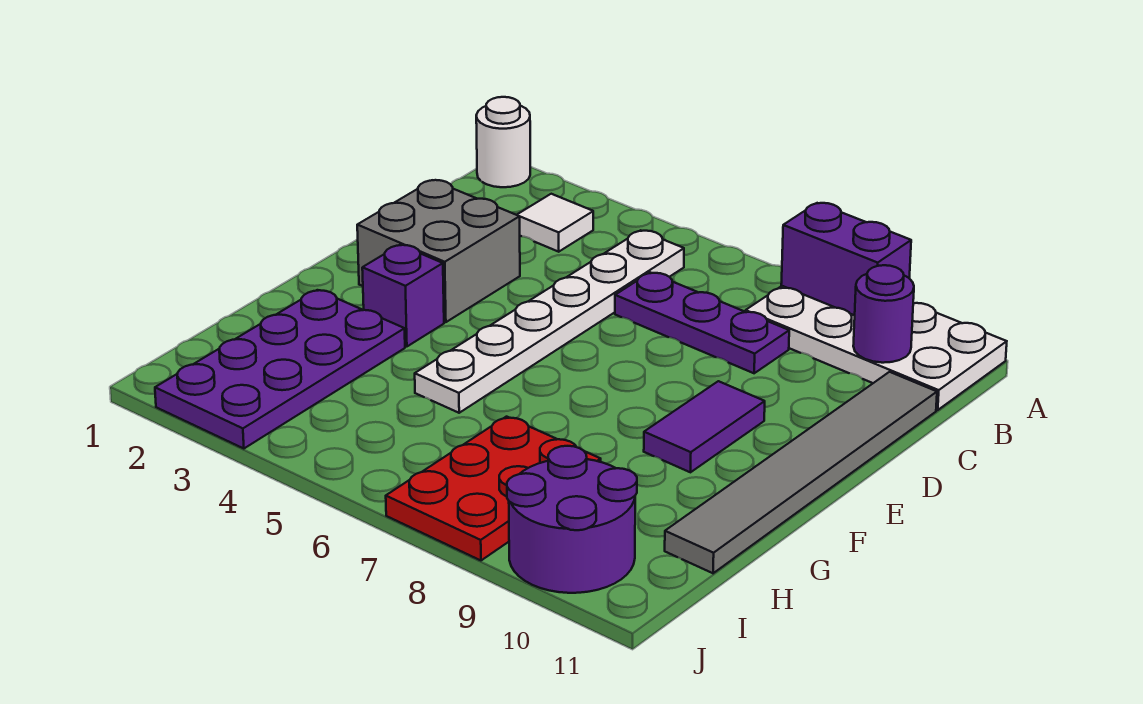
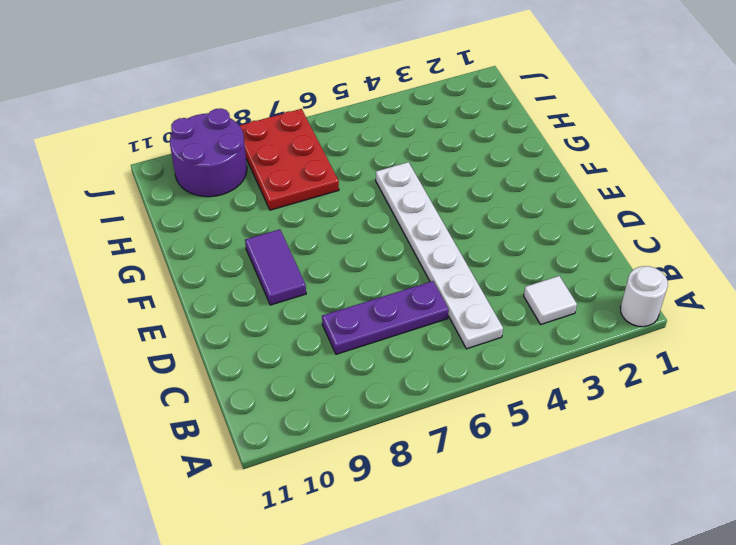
none -> white 2x4 plate [746,286,1007,410]
none -> grey 1x6 tile [665,372,937,573]
none -> grey 2x2 brick [357,180,520,322]

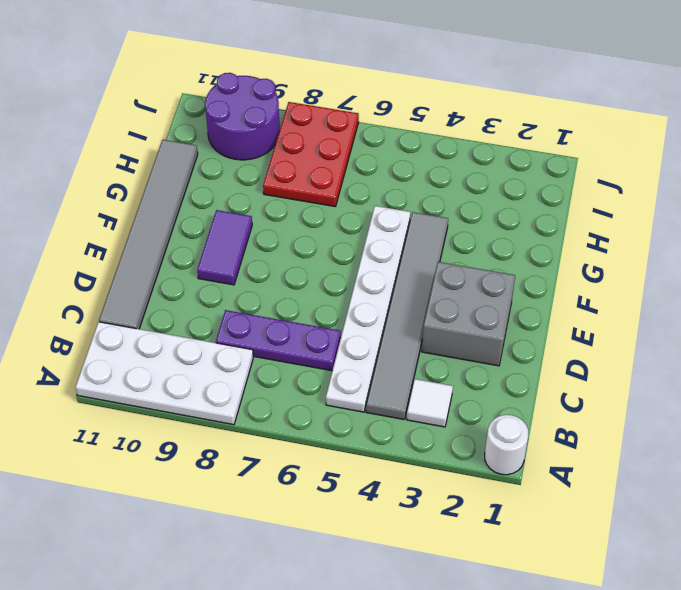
grey 1x6 tile [366,212,448,419] -> none
none -> purple 1x1 brick [362,245,444,347]
none -> purple 2x4 plate [155,290,405,449]
none -> purple 1x2 brick [781,203,911,315]

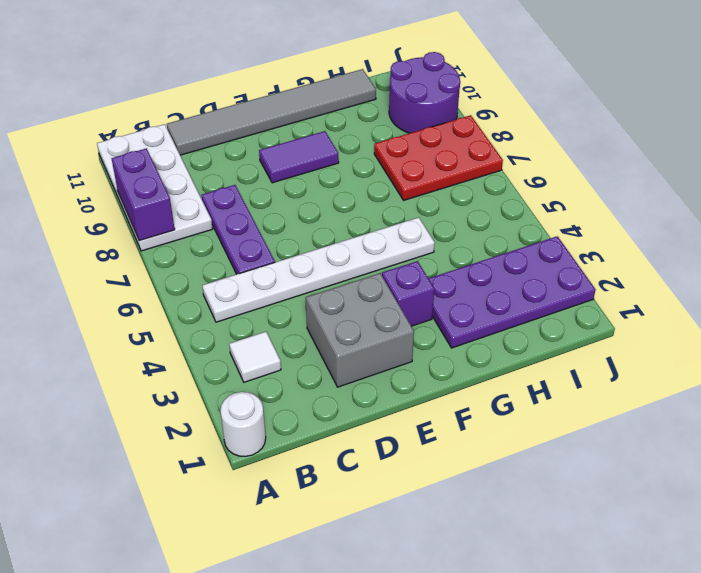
none -> purple 1x1 round brick [853,265,914,363]

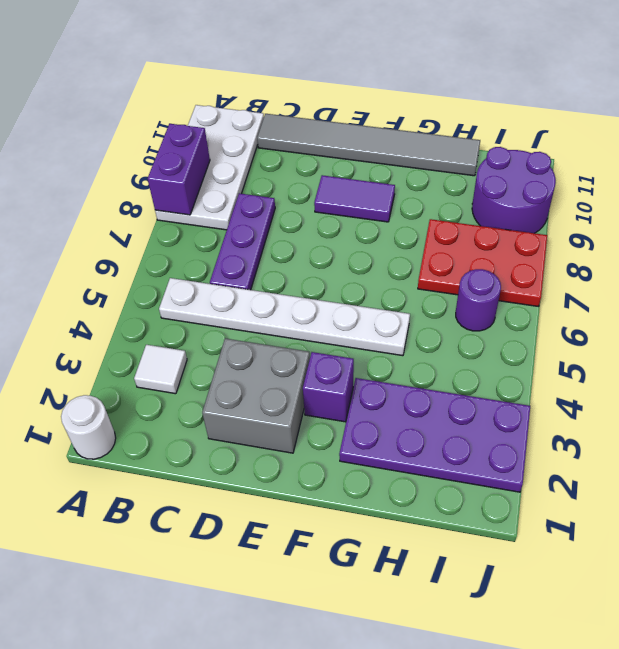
purple 1x1 round brick [456,269,501,331] -> purple 1x1 round brick moved to [853,265,914,363]

